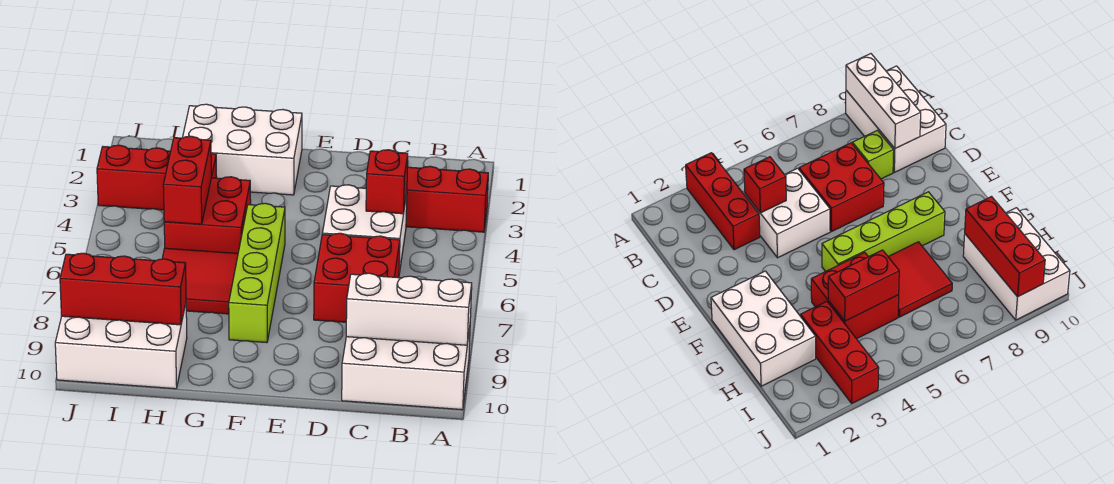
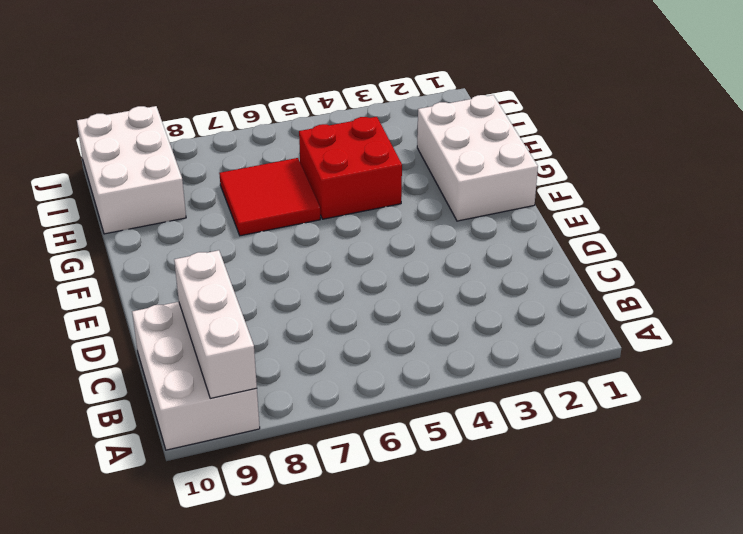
none -> red 1x3 brick [406,166,488,232]
none -> white 2x2 brick [322,185,407,273]
none -> red 2x2 brick [314,233,400,322]

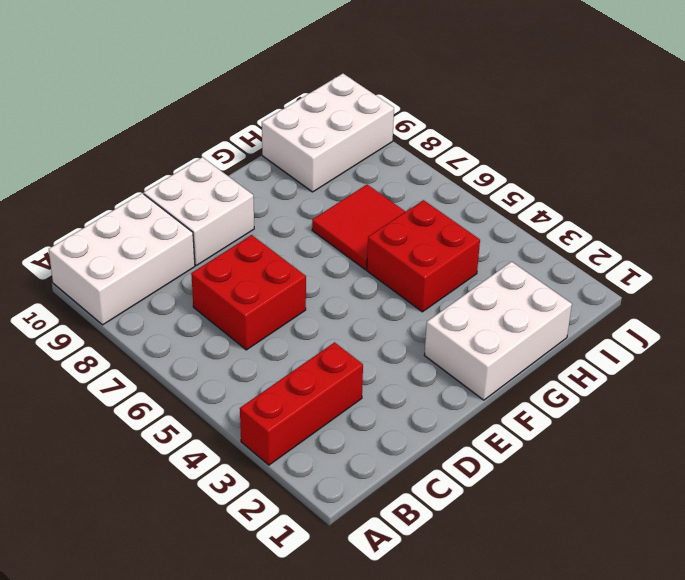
white 2x2 brick [144,157,254,265] -> white 2x2 brick moved to [322,185,407,273]
none -> lime 1x1 brick [852,130,894,179]
none -> lime 1x4 brick [229,203,285,343]
none -> red 1x3 brick [97,145,217,210]

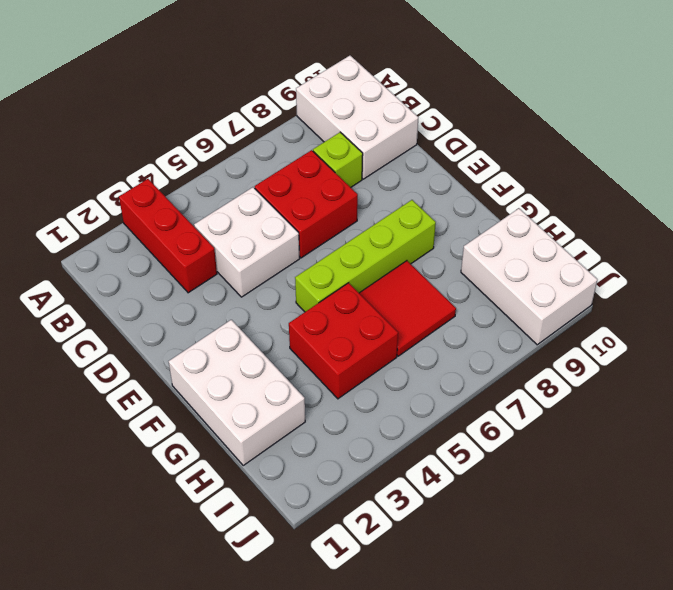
none -> red 1x3 brick [97,145,217,210]
none -> white 1x3 brick [346,273,472,345]
none -> red 1x1 brick [366,150,408,214]

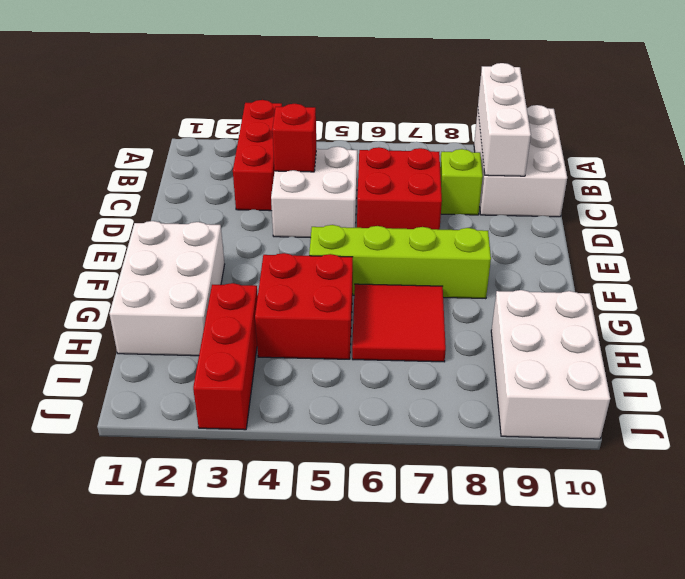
none -> red 1x2 brick [163,136,212,224]
none -> red 1x3 brick [60,253,186,325]

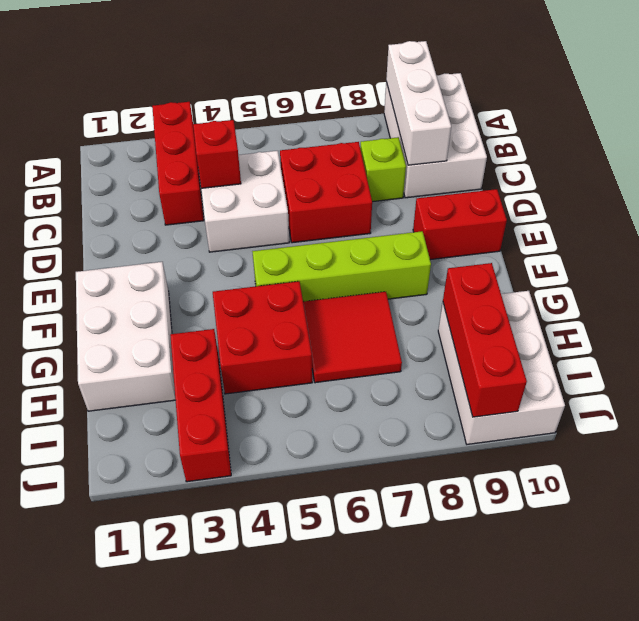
red 1x2 brick [413,189,507,260] -> red 1x2 brick moved to [163,136,212,224]

